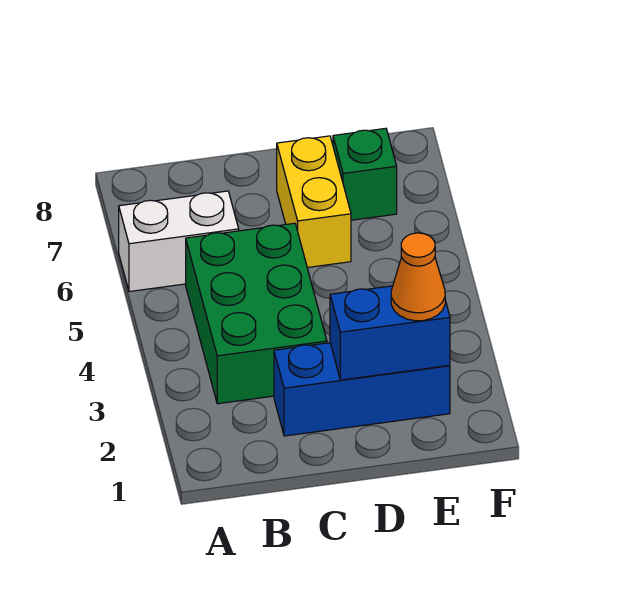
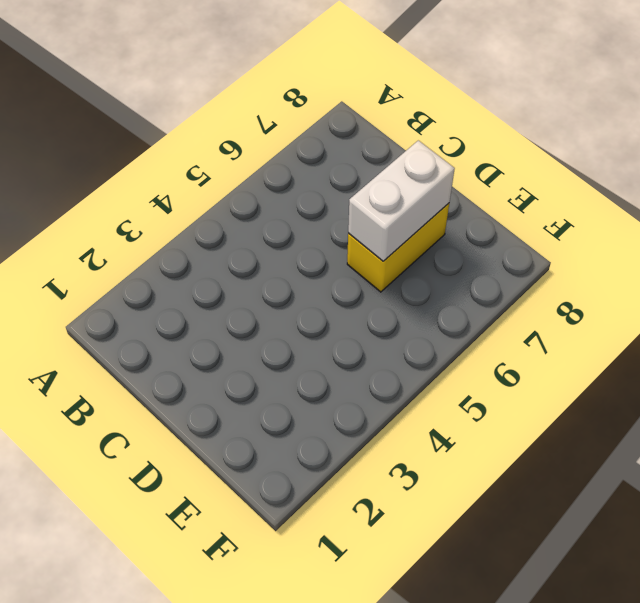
white 1x2 brick [348,140,455,261] -> white 1x2 brick turned to [119,191,239,292]
none -> green 2x3 brick [186,223,327,404]
none -> blue 1x3 brick [274,343,450,436]

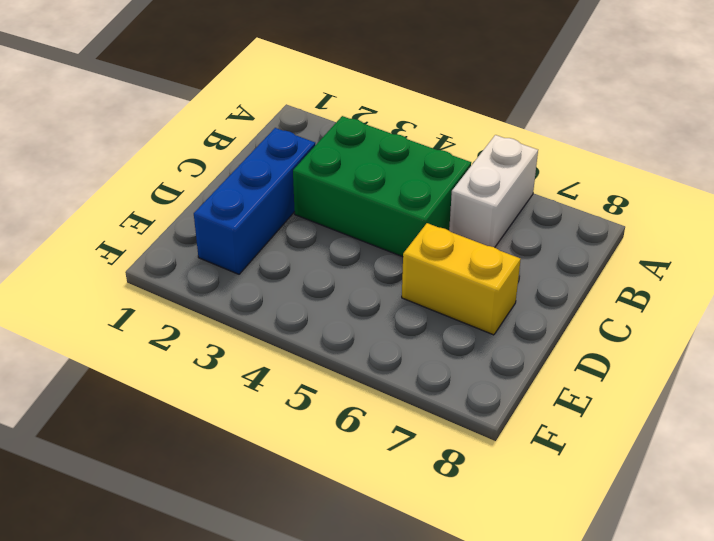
none -> green 1x1 brick [333,128,397,220]
none -> blue 1x2 brick [330,286,450,380]

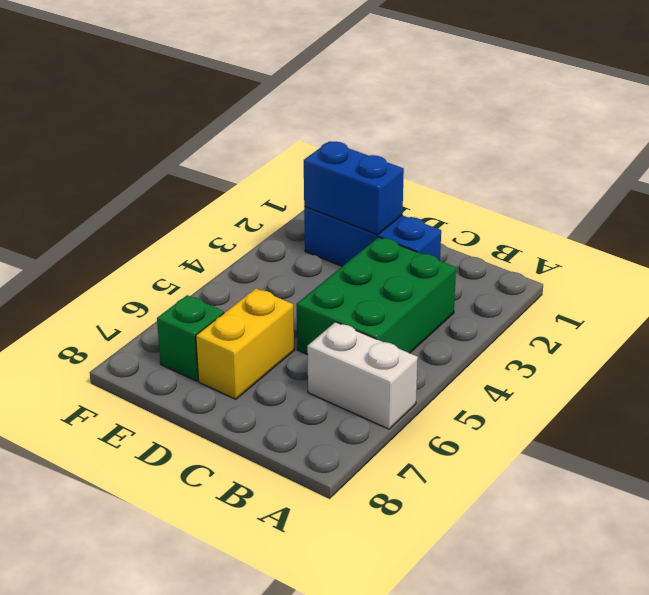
none -> orange 1x1 cone [391,233,445,321]

